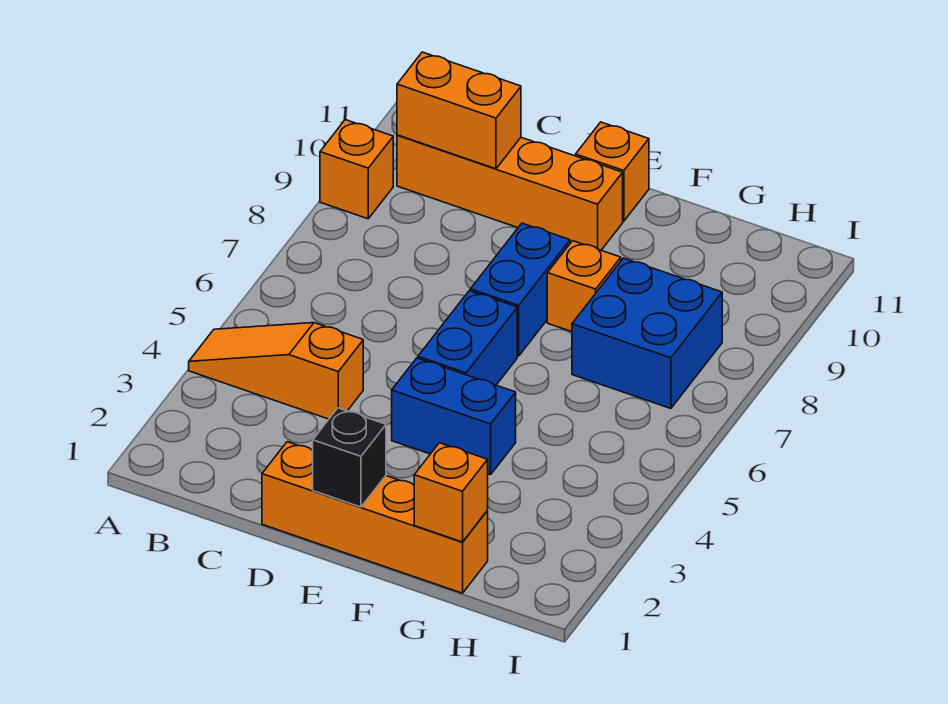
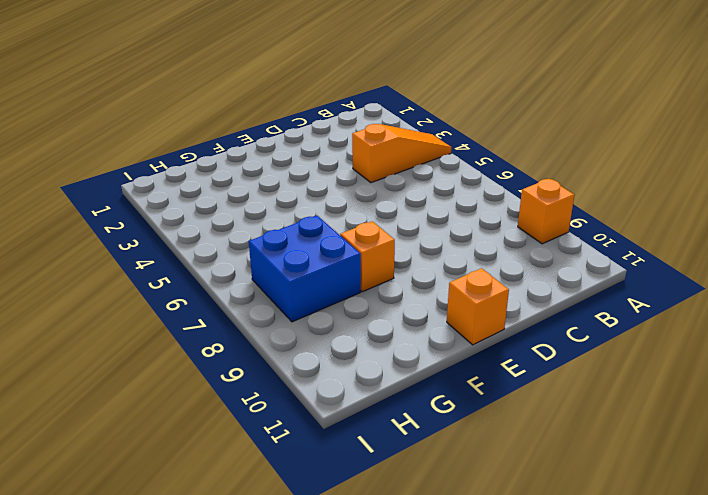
none -> orange 1x4 brick [397,135,623,250]
none -> orange 1x4 brick [262,442,488,593]
none -> blue 1x2 brick [392,358,516,475]

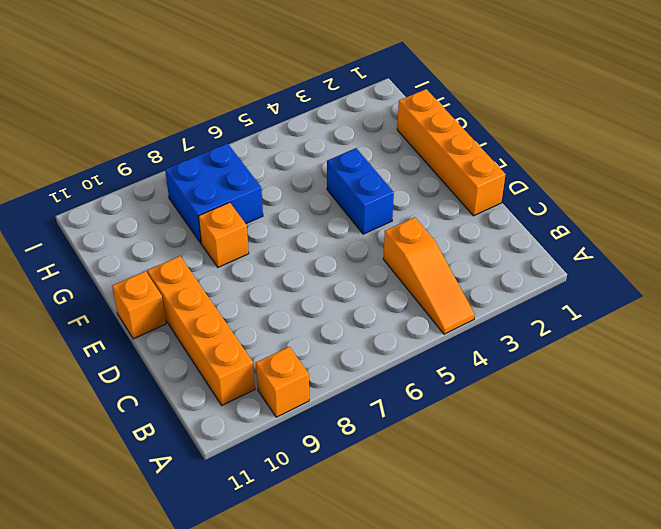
none -> blue 1x2 brick [418,291,517,385]
none -> blue 1x2 brick [470,223,570,356]
none -> orange 1x2 brick [397,52,521,169]

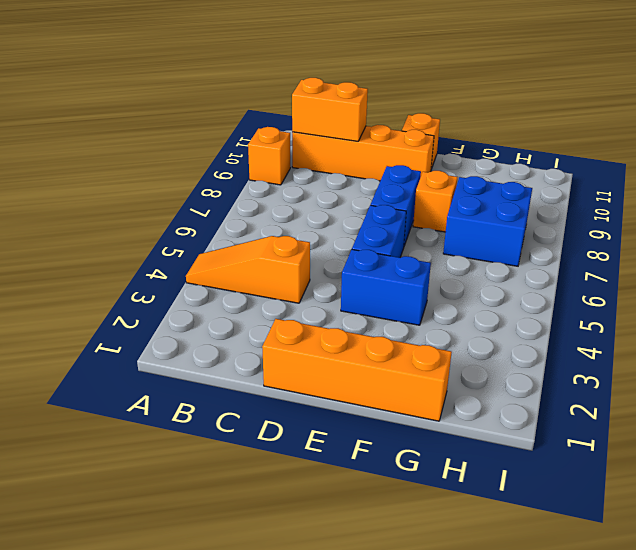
none -> black 1x1 brick [313,408,386,507]
none -> orange 1x1 brick [414,443,488,542]

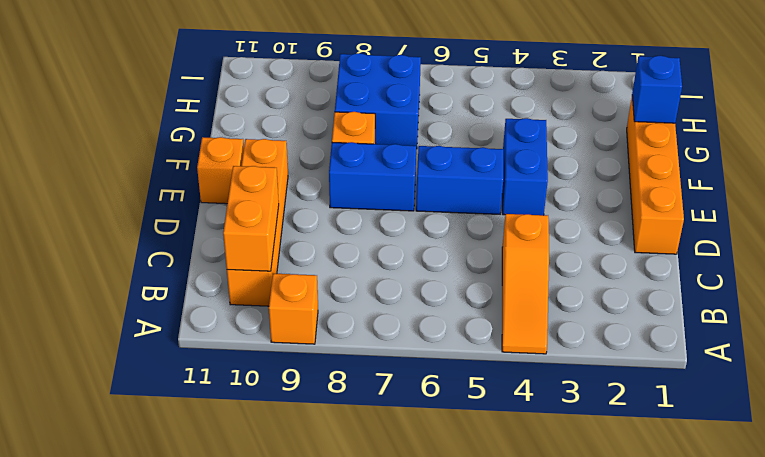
blue 1x1 brick [632,56,682,123] -> orange 1x1 brick [414,443,488,542]
none -> black 1x1 brick [313,408,386,507]

